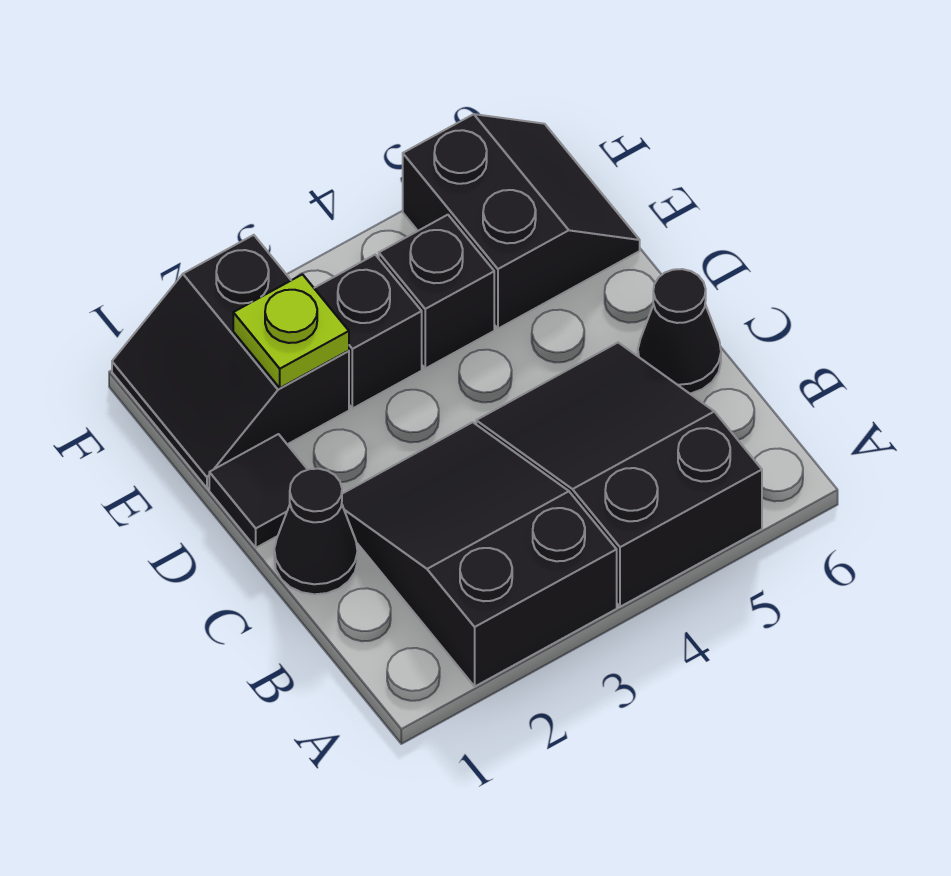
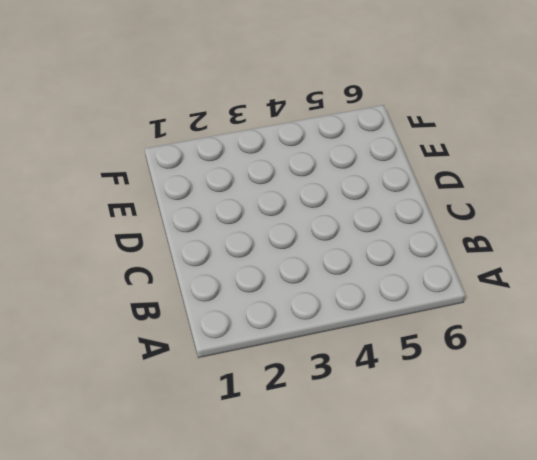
none -> black 2x3 slope [342,422,617,686]
none -> black 2x3 slope [476,343,762,607]

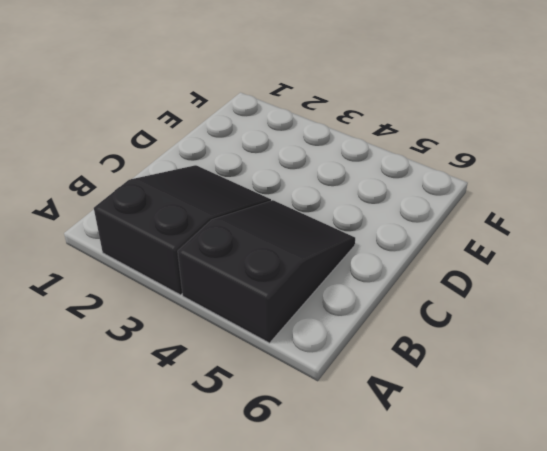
none -> black 1x1 cone [274,469,358,594]
none -> black 1x1 cone [638,269,721,394]

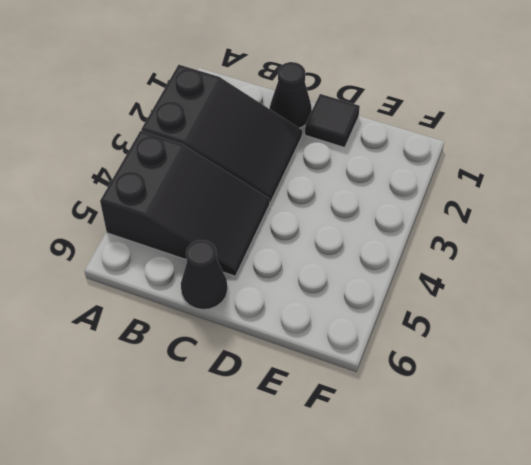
none -> black 2x2 slope [112,235,349,488]
none -> black 1x1 brick [314,255,422,409]

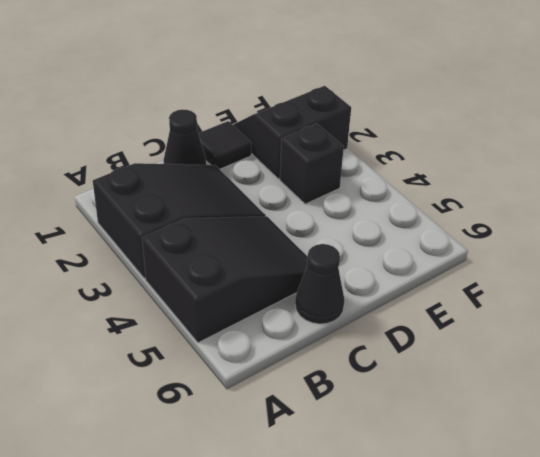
none -> black 1x1 brick [379,215,494,368]
none -> black 2x2 slope [403,114,640,329]

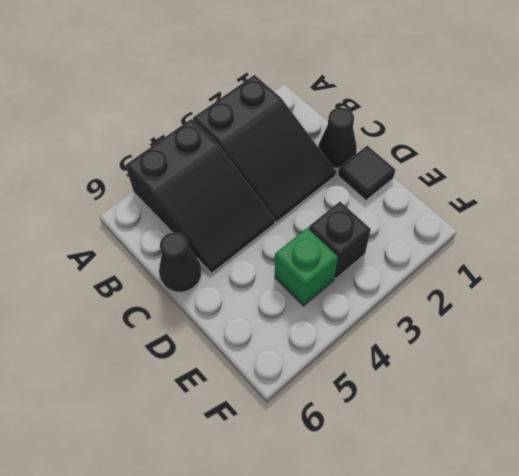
green 1x1 brick [275,228,338,306] -> black 1x1 brick [379,215,494,368]
none -> black 2x2 slope [112,235,349,488]
none -> black 2x2 slope [403,114,640,329]

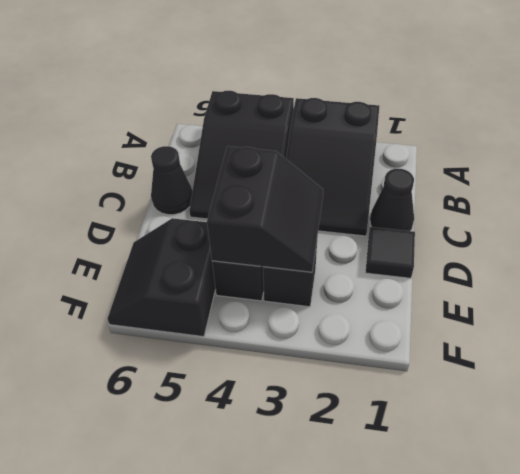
black 2x2 slope [207,146,323,272] -> black 2x2 slope moved to [112,235,349,488]
none -> lime 1x1 plate [233,274,349,388]

